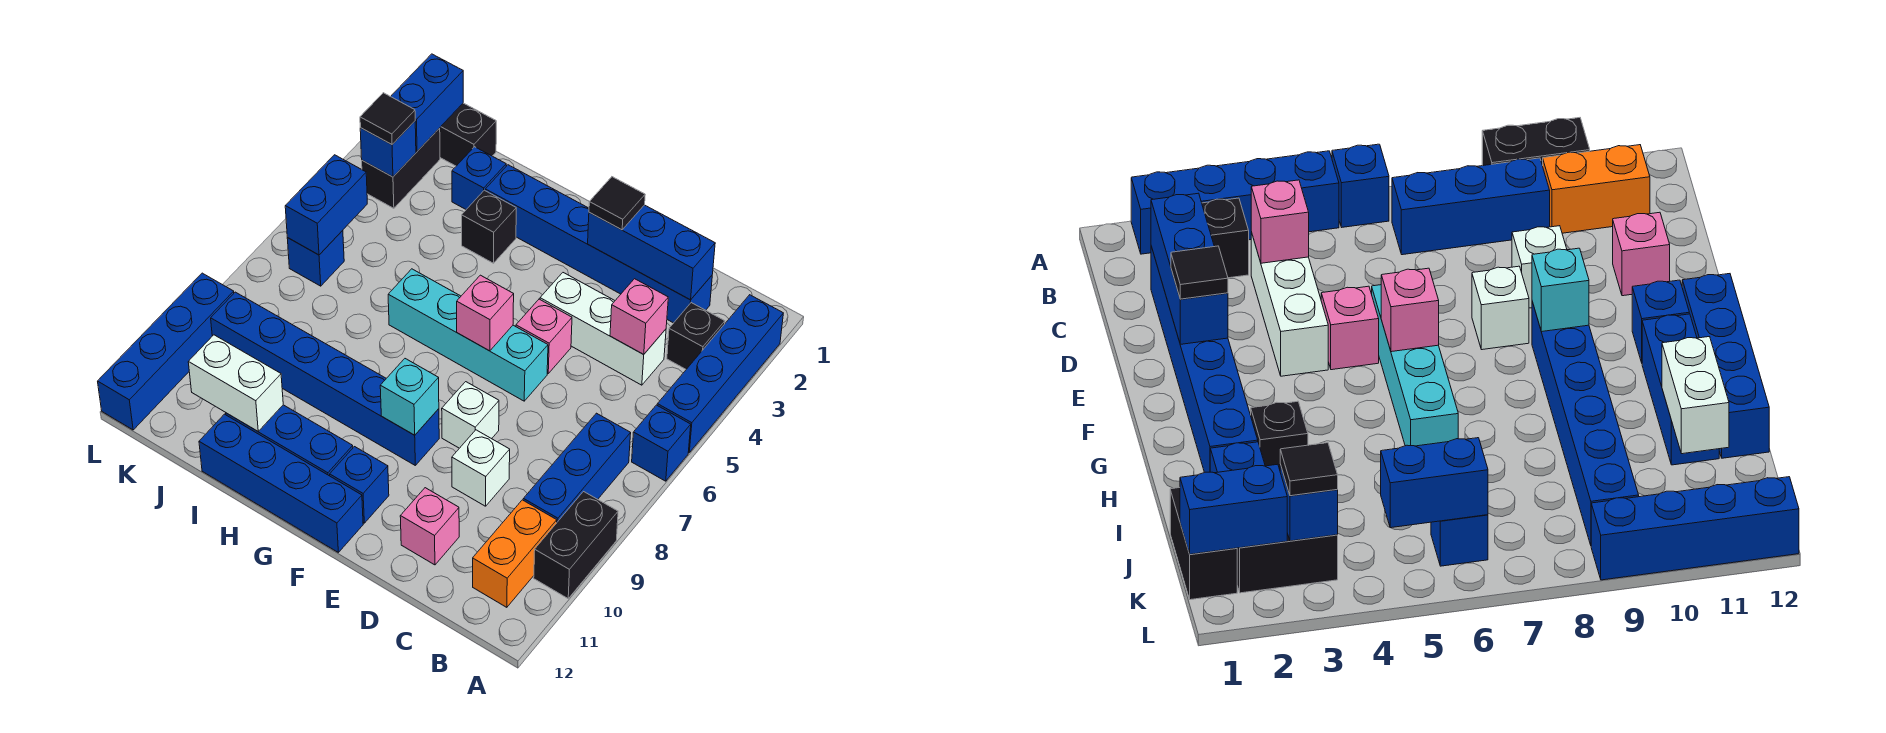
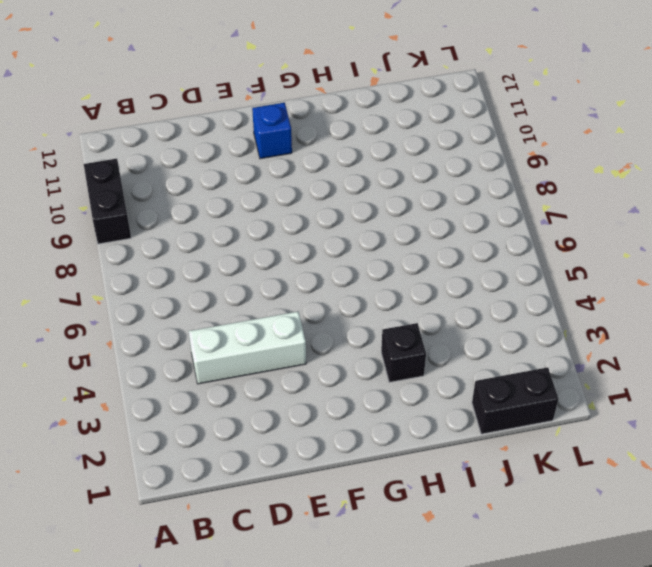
none -> blue 1x4 brick [657,295,783,452]
none -> blue 1x1 brick [632,405,691,481]
none -> black 1x1 brick [667,303,725,369]
none -> blue 1x3 brick [523,413,631,522]

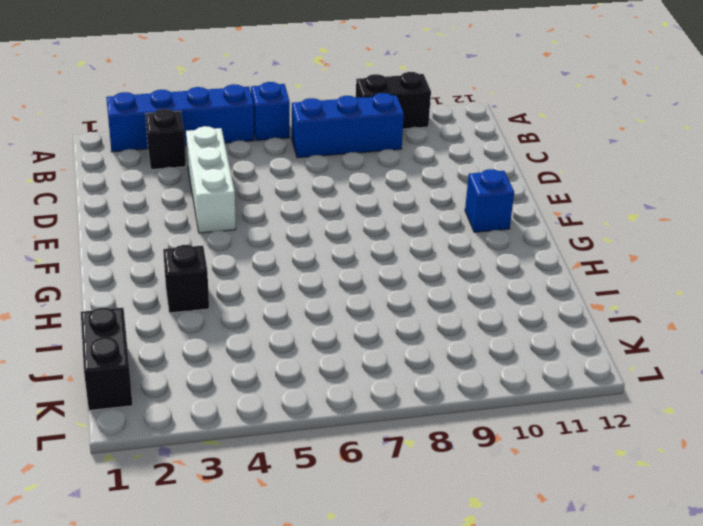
none -> orange 1x2 brick [473,500,557,607]
none -> blue 1x6 brick [485,165,712,323]
none -> white 1x1 brick [452,430,510,506]
none -> pink 1x1 brick [400,488,459,565]

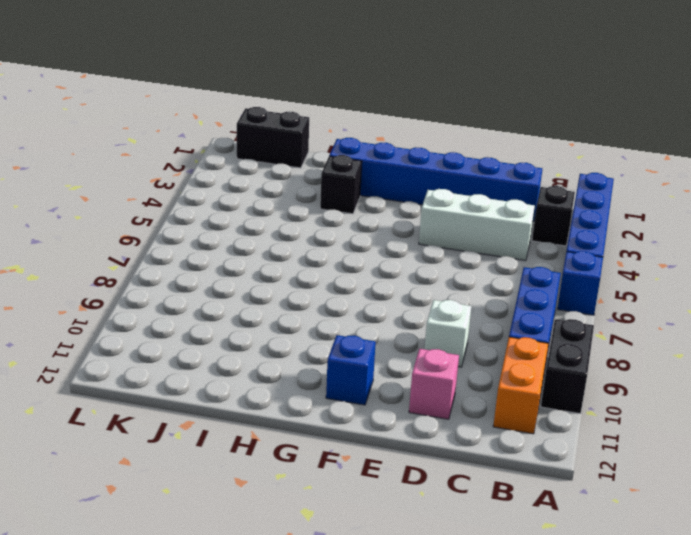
none -> pink 1x1 brick [516,299,572,373]
none -> cyan 1x4 brick [388,269,548,401]
none -> white 1x1 brick [442,382,499,448]
none -> blue 1x6 brick [211,292,439,465]

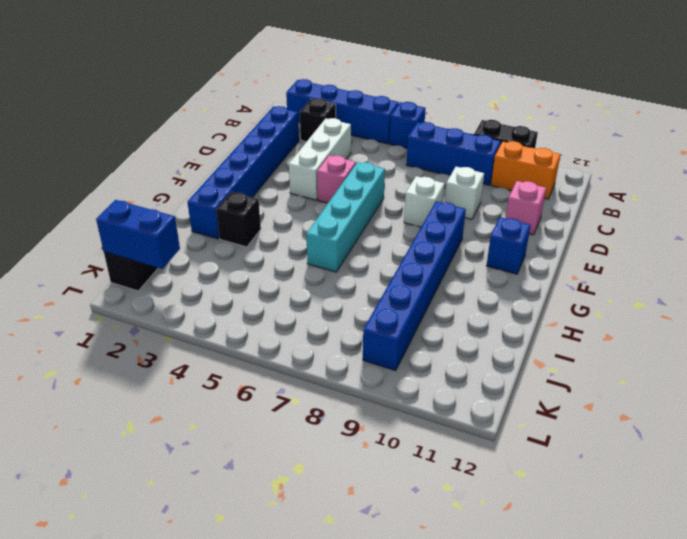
none -> blue 1x4 brick [199,414,363,552]
none -> blue 1x3 brick [226,405,353,476]
none -> blue 1x1 brick [452,147,506,209]
none -> black 1x2 brick [362,128,440,208]

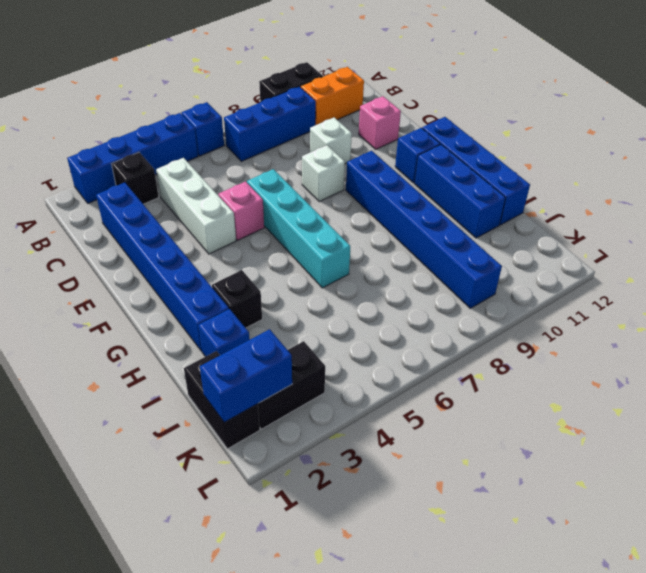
none -> blue 1x1 brick [287,230,344,286]
none -> blue 1x4 brick [98,273,234,430]
none -> blue 1x3 brick [588,205,715,300]
none -> pink 1x1 brick [610,279,668,354]

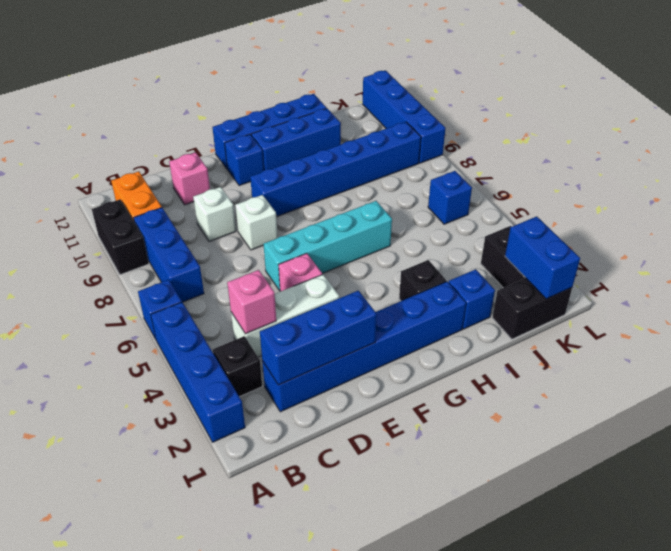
none -> pink 1x1 brick [457,275,514,351]
none -> cyan 1x1 brick [380,359,439,435]
none -> white 1x2 brick [188,335,283,431]
none -> blue 1x1 brick [360,121,416,177]

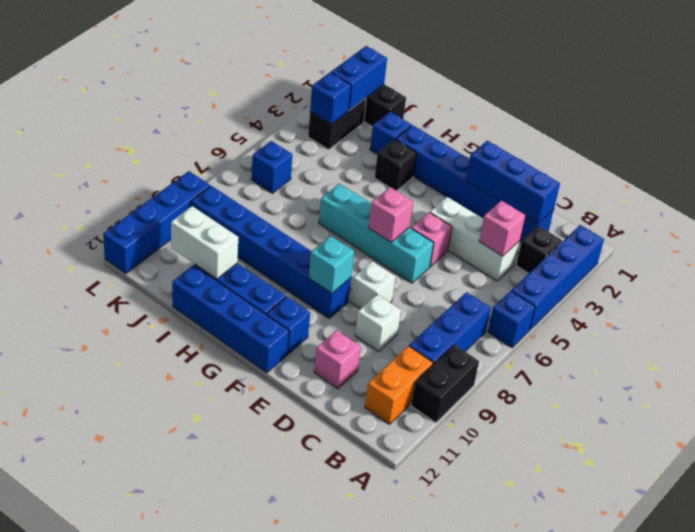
none -> blue 1x2 brick [285,155,367,255]
none -> black 1x1 tile [589,177,645,230]
none -> black 1x1 tile [360,93,415,145]

